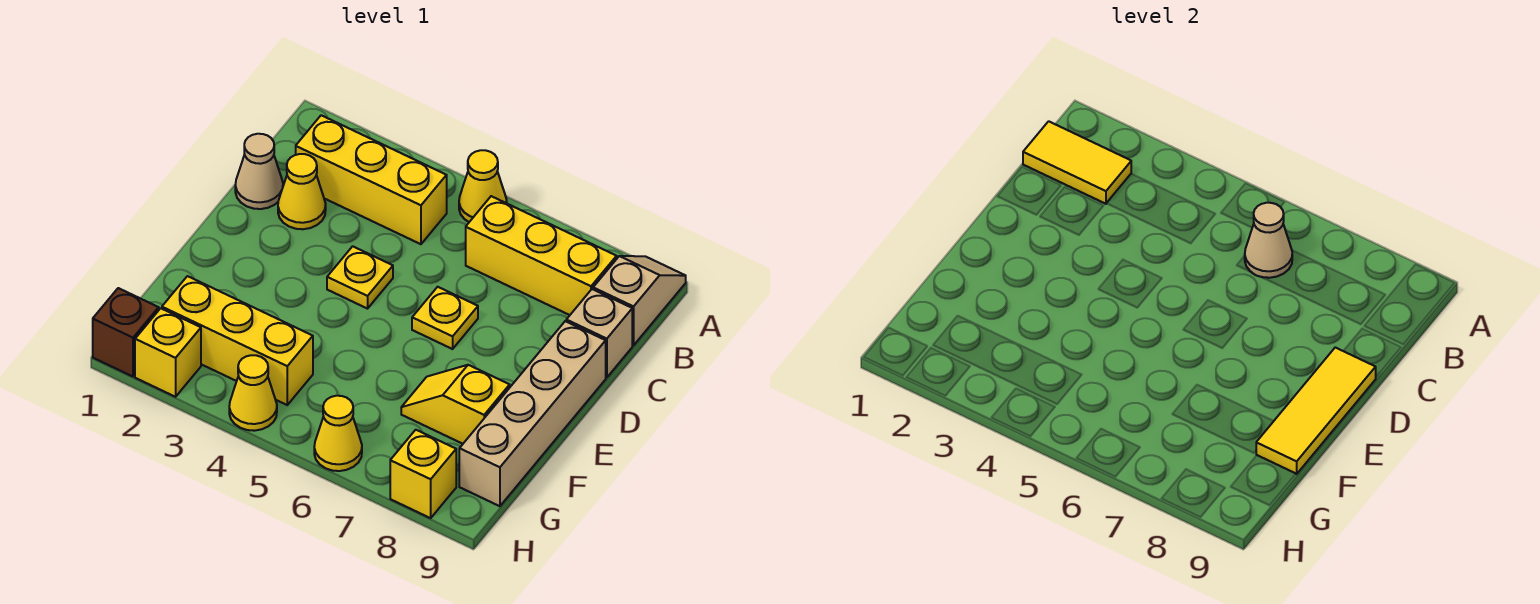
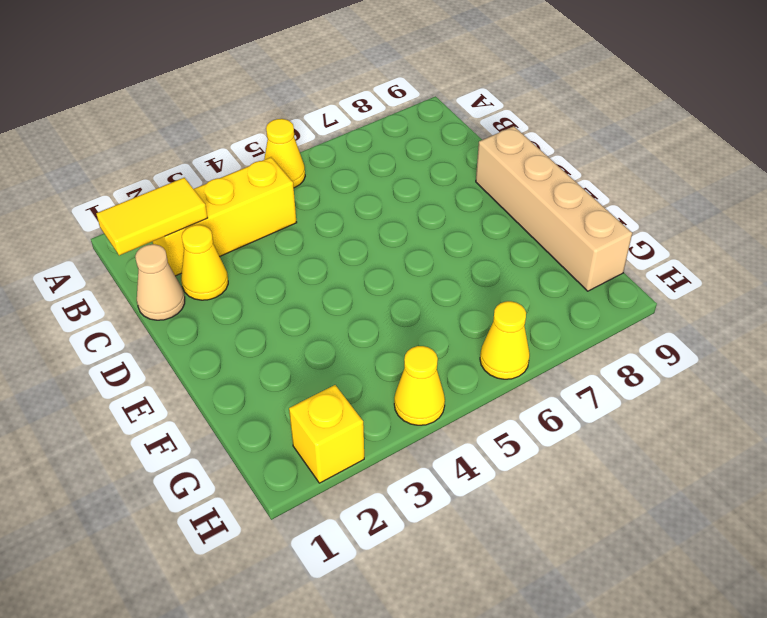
none -> tan 1x2 slope [593,256,686,345]
none -> yellow 1x3 brick [466,196,617,315]
none -> tan 1x1 brick [566,289,632,378]

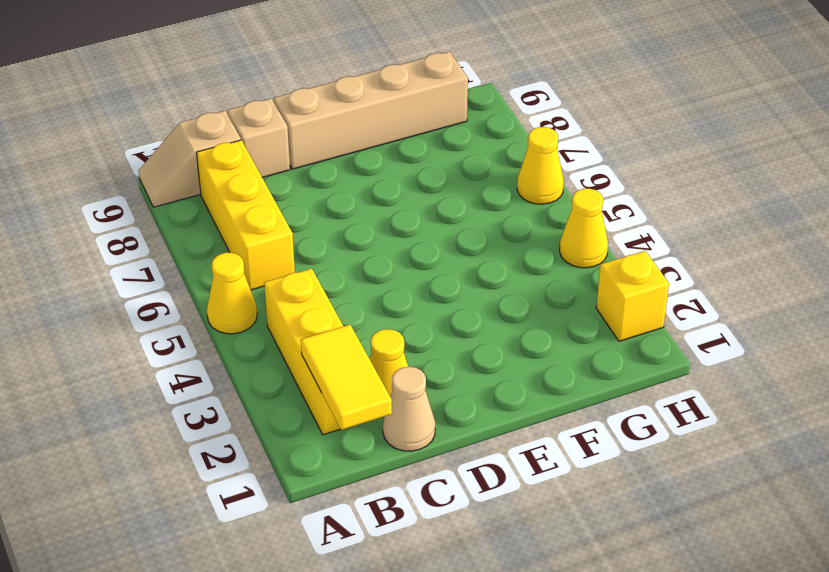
none -> yellow 1x1 plate [327,246,393,309]
none -> yellow 1x1 plate [412,287,478,349]
none -> yellow 1x2 slope [401,365,510,444]

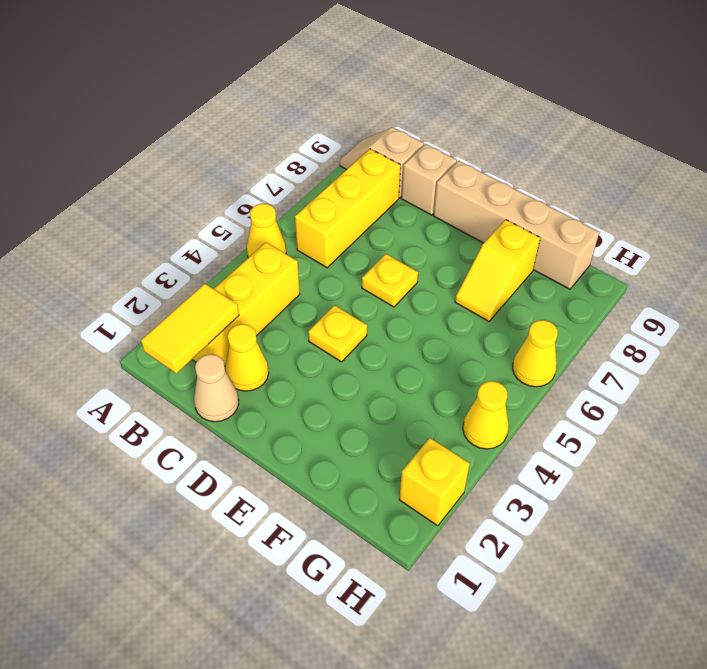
none -> yellow 1x3 brick [162,276,313,405]
none -> brown 1x1 brick [93,288,159,377]
none -> yellow 1x1 brick [390,430,456,518]

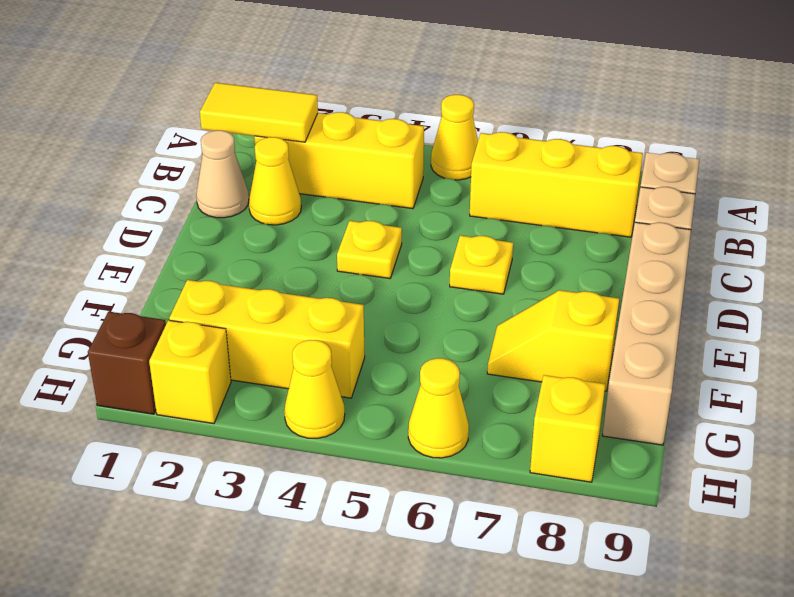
none -> tan 1x1 cone [1245,203,1292,278]
none -> yellow 1x3 tile [1256,347,1376,474]

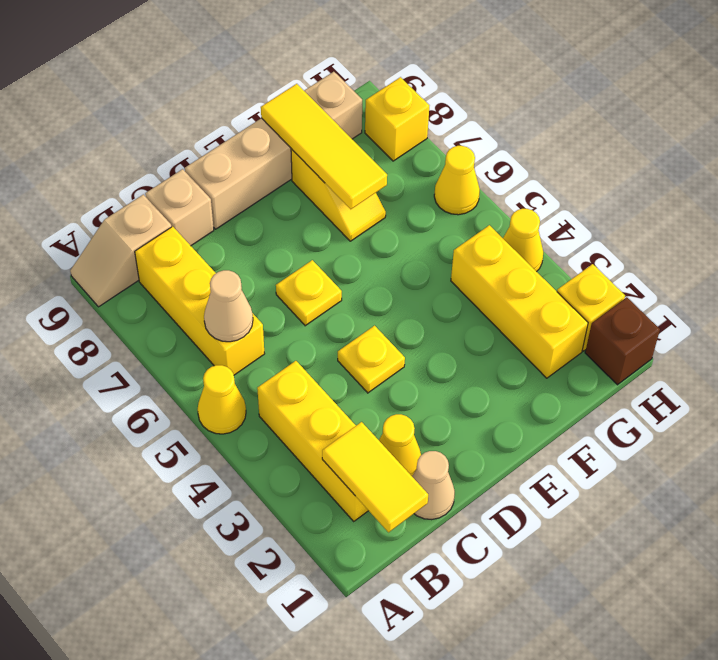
yellow 1x3 tile [261,84,387,209] -> yellow 1x3 tile turned to [1256,347,1376,474]

